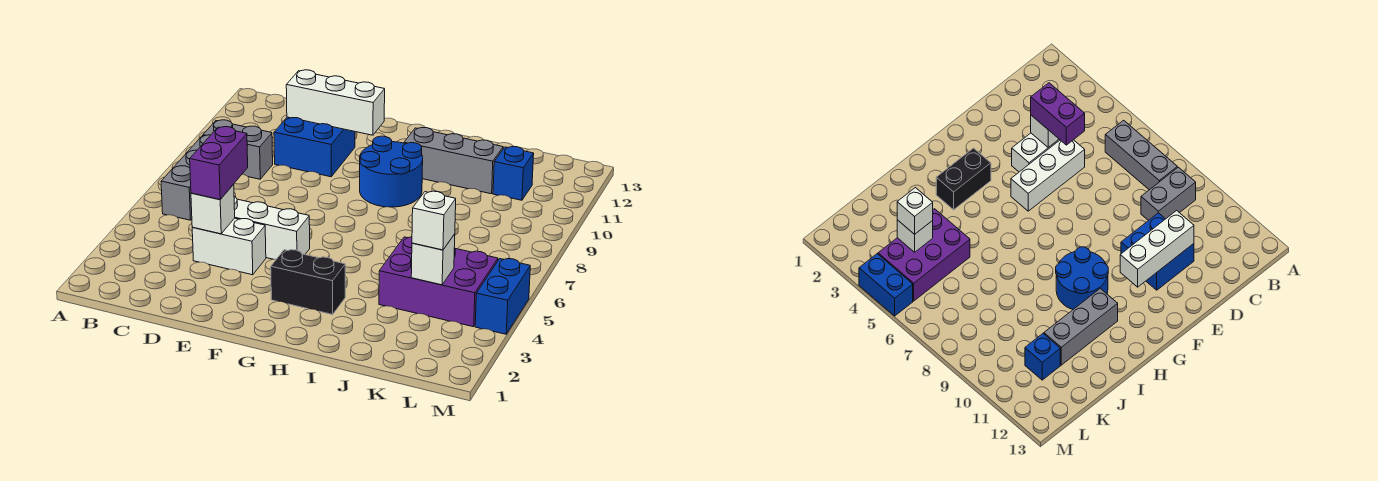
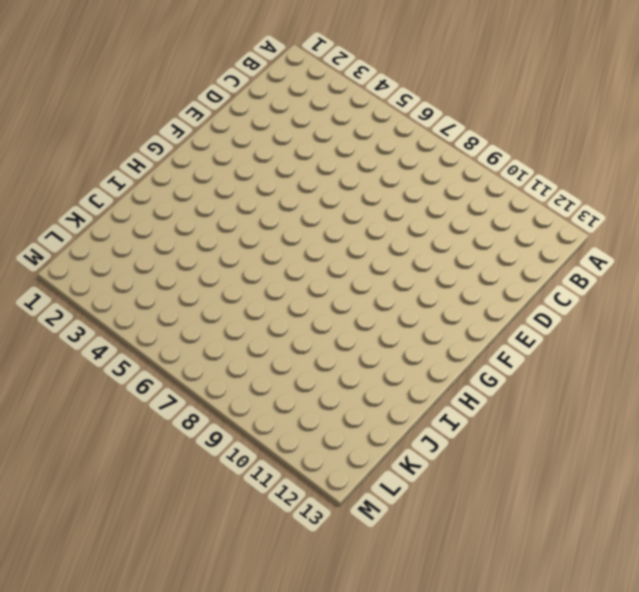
none -> grey 1x3 brick [161,135,210,220]
none -> grey 1x2 brick [203,120,273,179]
none -> white 1x2 brick [192,218,266,275]

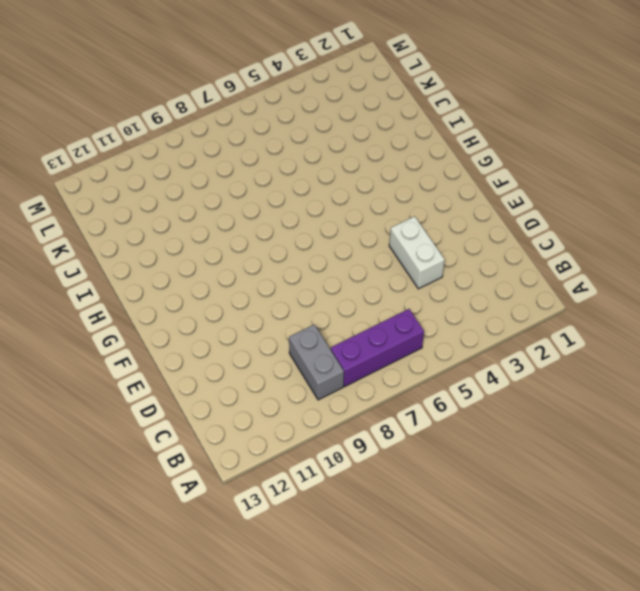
purple 1x3 brick [331,309,424,386] -> grey 1x3 brick [161,135,210,220]
none -> white 1x3 brick [234,197,310,259]
none -> blue 2x2 brick [274,117,355,177]
none -> black 1x2 brick [271,250,345,315]

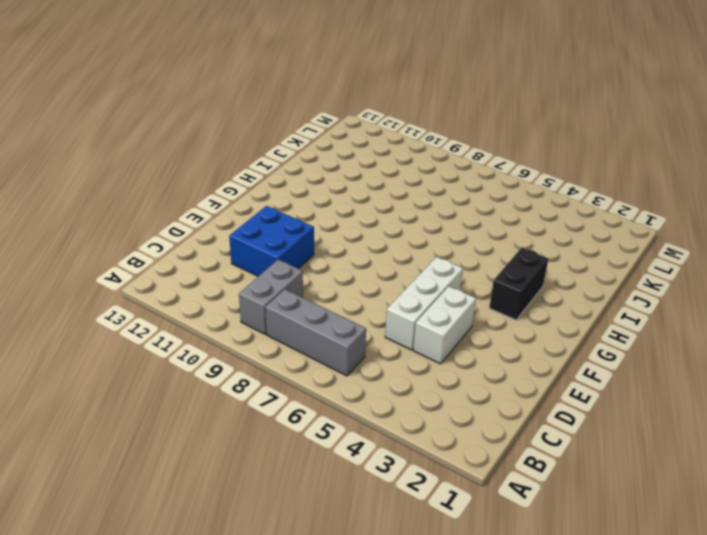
none -> blue 2x2 round brick [360,136,423,207]
none -> grey 1x3 brick [404,128,503,194]
none -> purple 2x3 brick [379,237,498,327]

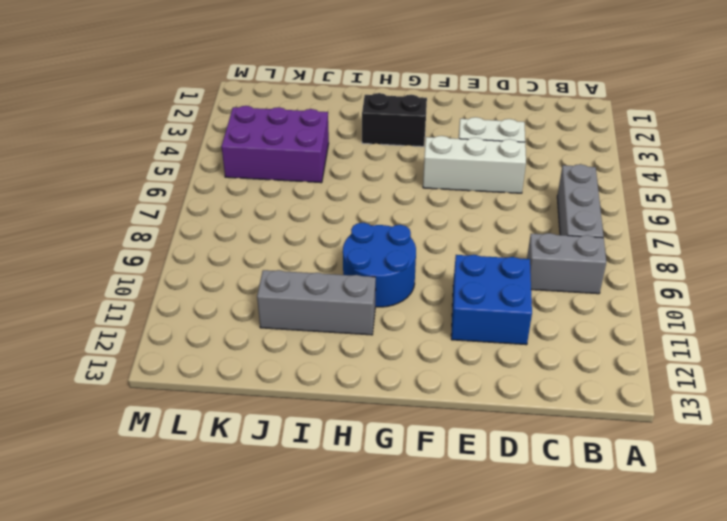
none -> blue 1x1 brick [493,147,534,200]
none -> blue 1x2 brick [475,259,530,334]
none -> white 1x1 brick [191,185,235,234]

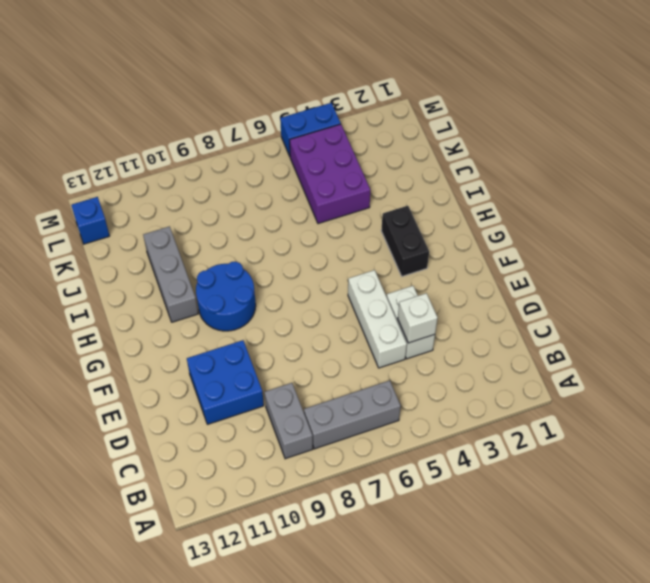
blue 1x1 brick [71,197,109,244] -> blue 1x1 brick moved to [493,147,534,200]
none -> white 1x3 brick [286,70,385,135]
none -> white 1x1 brick [411,234,455,285]
none -> purple 1x2 brick [190,127,248,200]

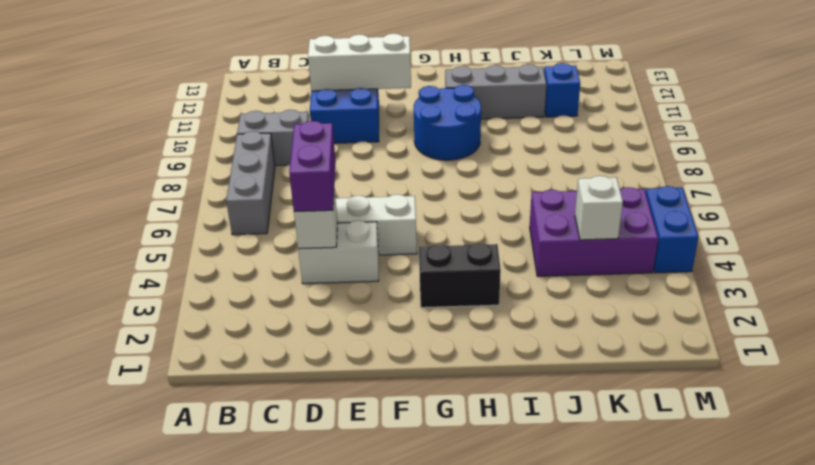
none -> white 1x1 brick [412,191,456,250]

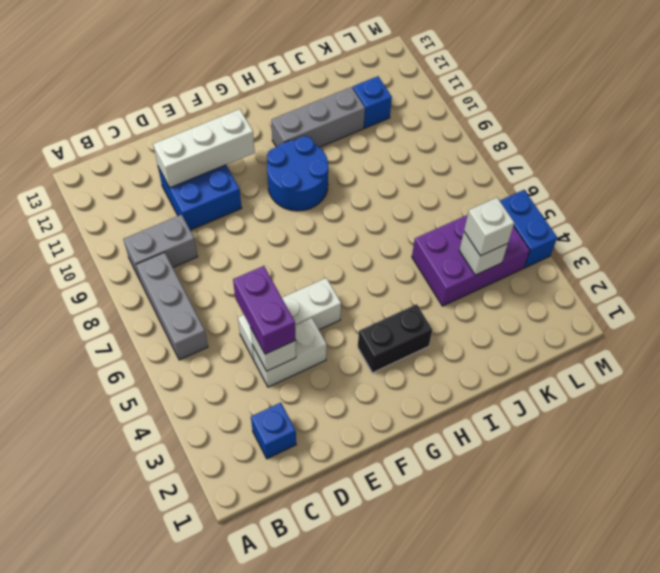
blue 1x1 brick [251,403,296,459] -> none

